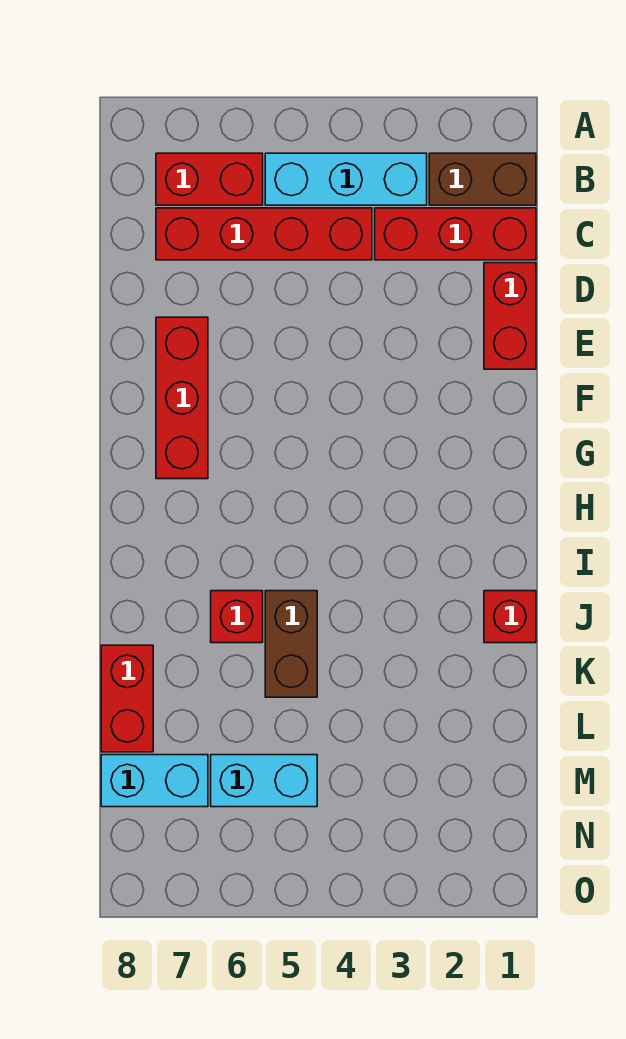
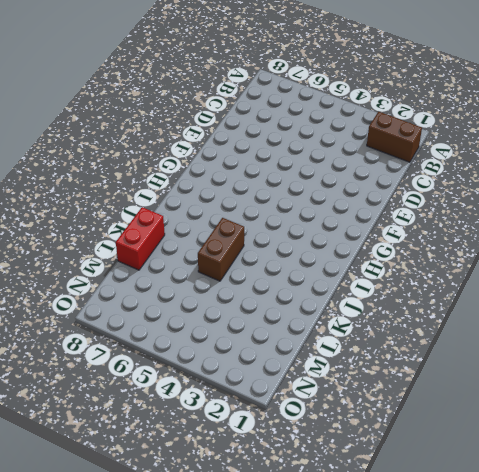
none -> cyan 1x3 brick [265,153,427,205]
none -> red 1x2 brick [156,153,263,205]
none -> red 1x3 brick [375,208,536,260]

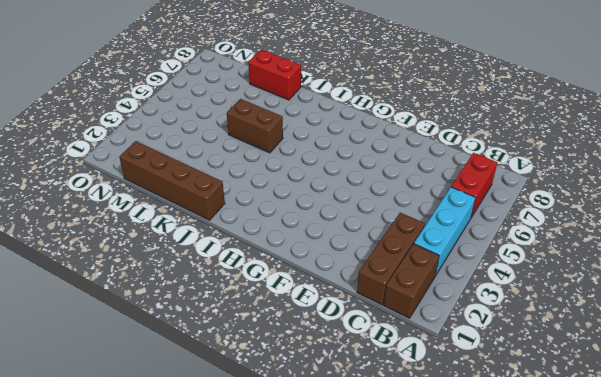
brown 1x3 brick [357,213,425,305] -> red 1x3 brick [375,208,536,260]
brown 1x4 brick [119,141,225,220] -> red 1x1 brick [484,591,536,643]
none -> red 1x4 brick [156,208,372,260]
none -> red 1x2 brick [484,263,536,369]
none -> red 1x3 brick [156,317,208,479]

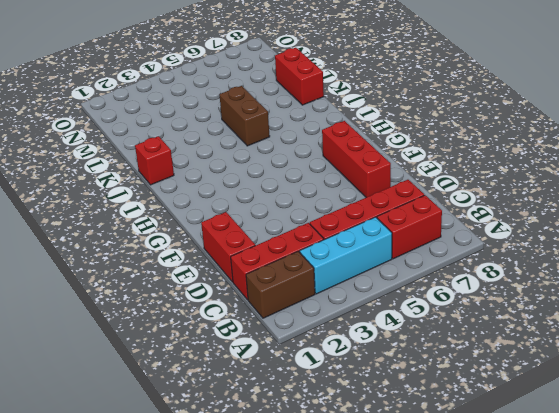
none -> red 1x1 brick [211,591,263,643]
none -> cyan 1x2 brick [211,755,317,807]
none -> cyan 1x2 brick [101,755,208,807]

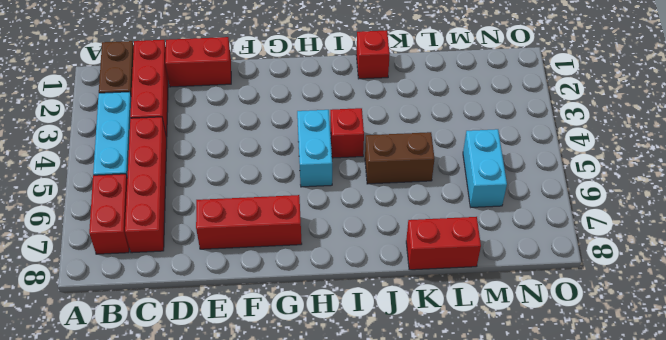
cyan 1x2 brick [297,110,332,187] -> cyan 1x2 brick moved to [101,755,208,807]
red 1x1 brick [330,108,364,158] -> red 1x1 brick moved to [211,591,263,643]

